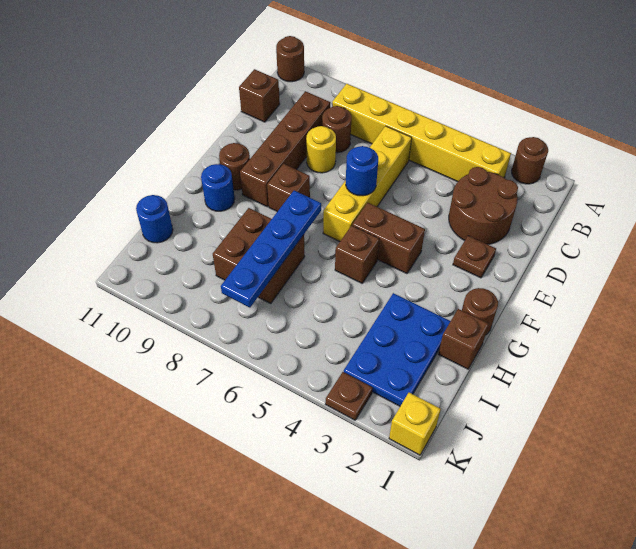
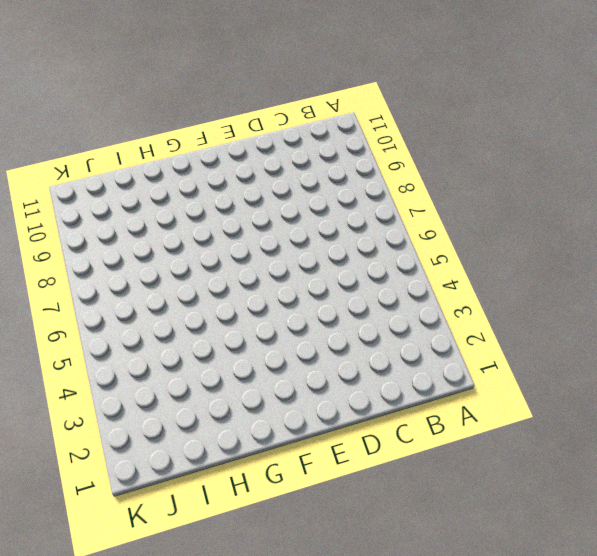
none -> brown 1x1 round brick [512,137,548,184]
none -> brown 1x1 round brick [276,36,304,82]
none -> yellow 1x6 brick [332,84,511,182]

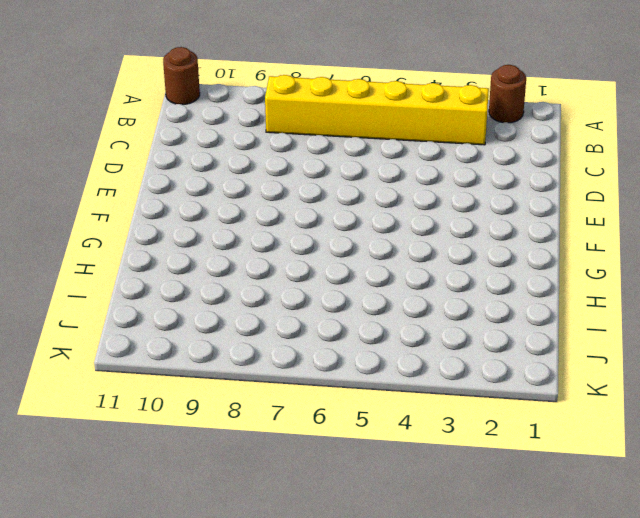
none -> brown 2x2 round brick [449,167,518,244]
none -> yellow 1x4 brick [323,126,412,241]
none -> brown 1x1 round brick [322,106,352,153]

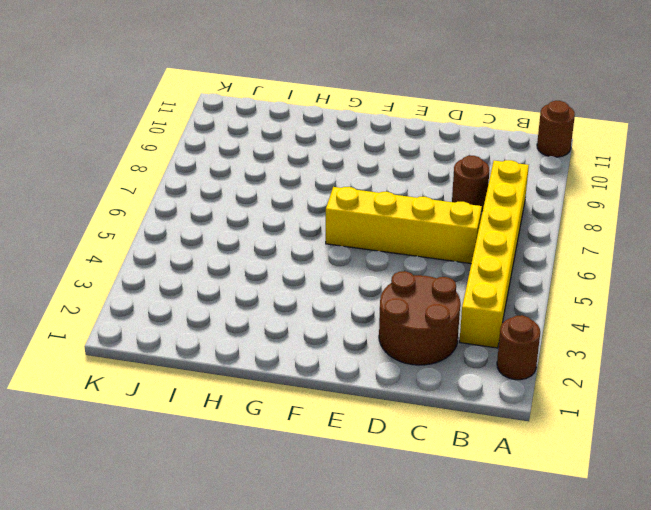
none -> brown 1x4 brick [240,91,330,207]
none -> brown 1x1 brick [239,69,280,122]
none -> yellow 1x1 round brick [306,126,336,173]

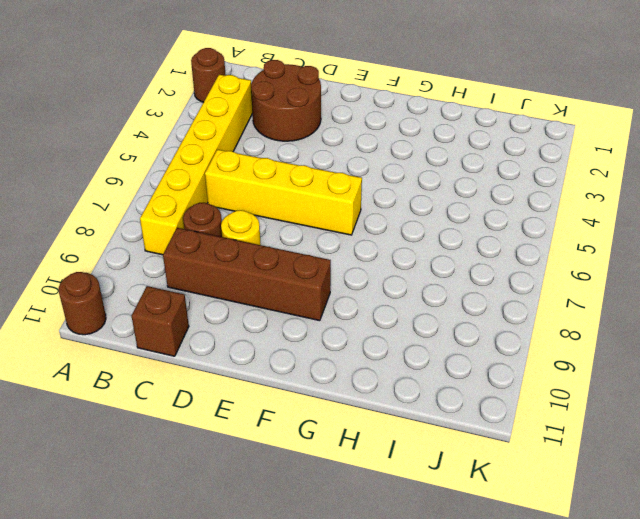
none -> brown 1x1 plate [453,236,496,278]
none -> brown 1x2 brick [352,203,425,274]
none -> brown 1x1 brick [267,164,310,212]

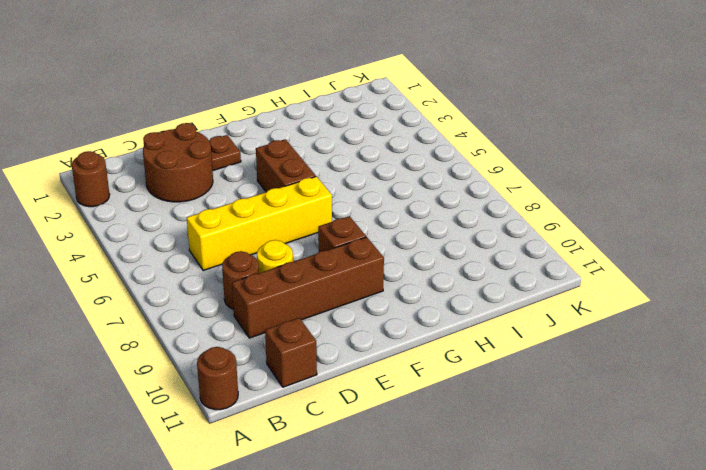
none -> yellow 1x6 brick [332,84,511,182]
none -> brown 1x1 round brick [219,143,250,190]
none -> brown 1x1 round brick [462,288,498,334]

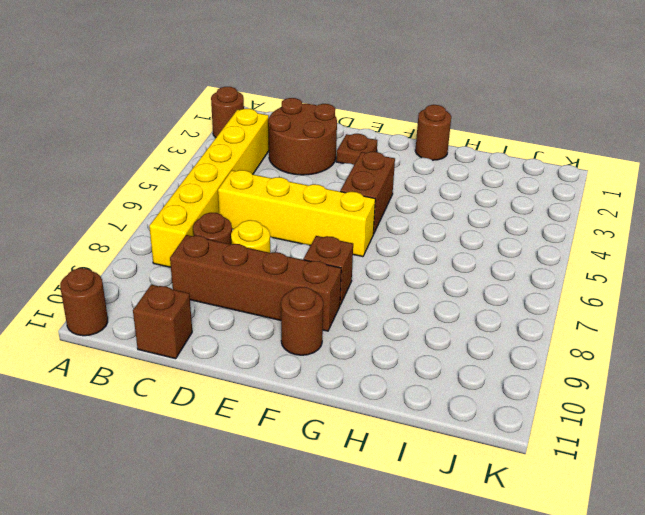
none -> brown 1x1 brick [335,226,379,283]
none -> blue 1x1 round brick [201,164,235,211]
none -> brown 1x1 brick [439,309,489,369]

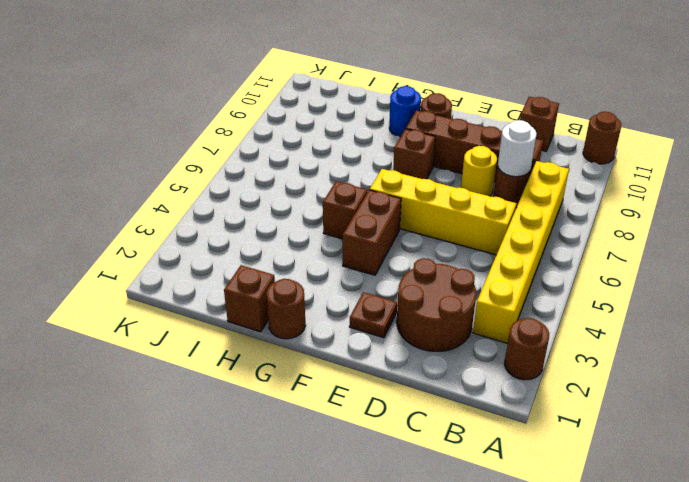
white 1x1 round brick [498,120,537,177] -> none
none -> blue 2x3 plate [344,293,450,406]
none -> brown 2x2 brick [213,208,305,303]
none -> blue 1x1 round brick [136,195,173,243]

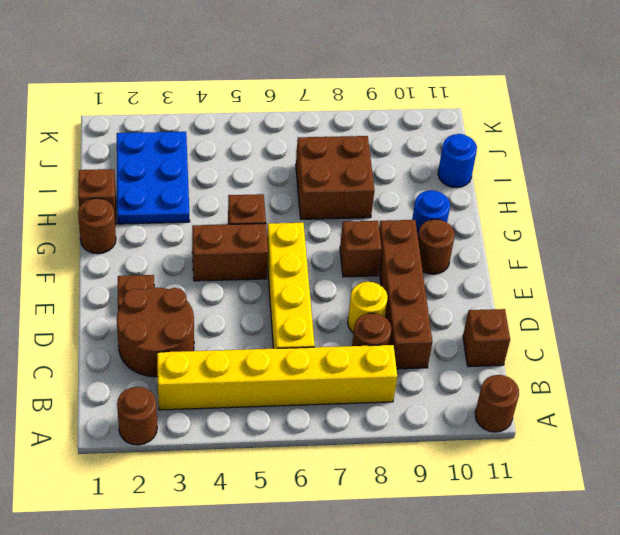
none -> yellow 1x1 brick [389,393,441,455]
none -> brown 1x1 plate [325,372,373,420]
none -> blue 1x1 round brick [345,146,378,196]

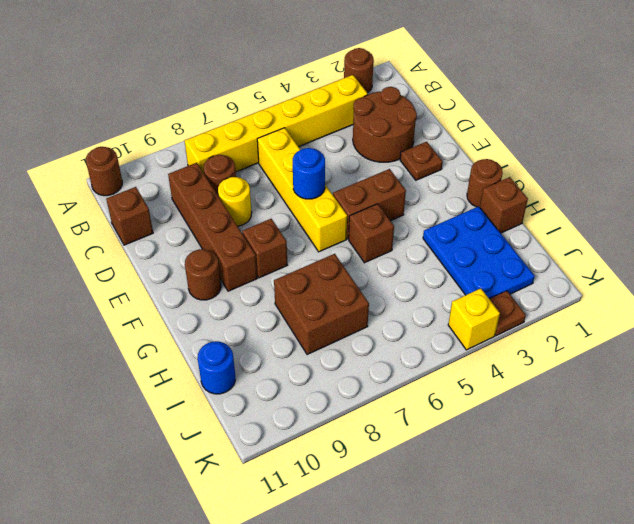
yellow 1x1 brick [448,288,500,350] -> yellow 1x1 brick moved to [389,393,441,455]
none -> blue 1x1 round brick [201,164,235,211]
none -> blue 1x4 plate [221,191,321,308]

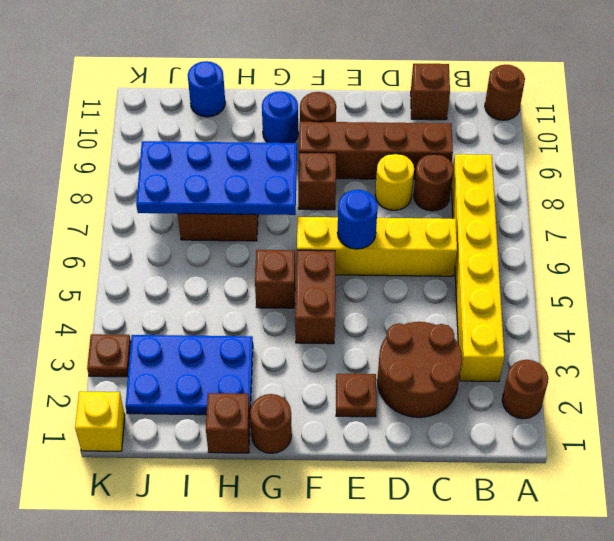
blue 2x4 plate [136,141,297,215] -> blue 1x4 plate [221,191,321,308]

